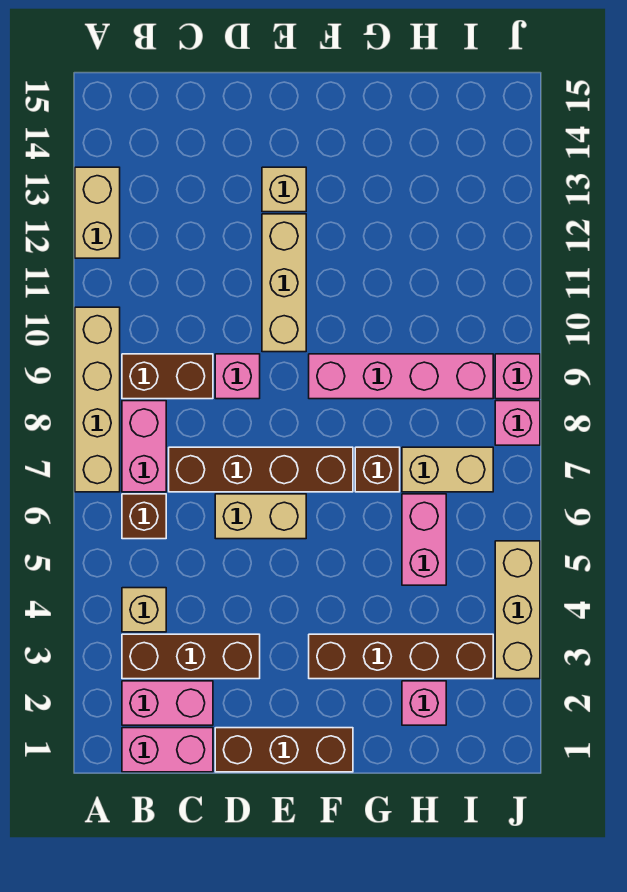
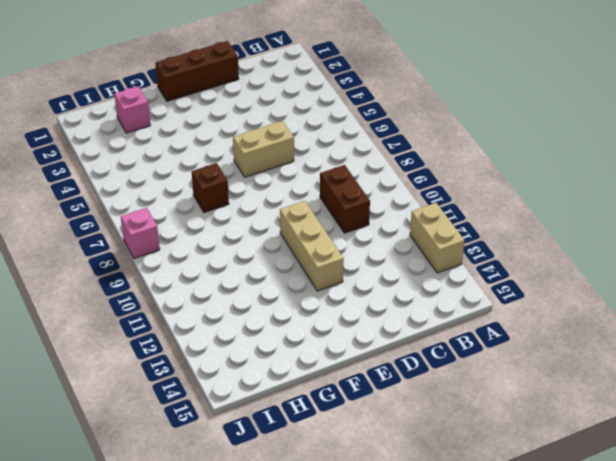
brown 1x2 brick [320,165,370,233] -> brown 1x2 brick turned to [122,354,213,399]
none -> tan 1x4 brick [75,307,120,492]
none -> pink 1x2 brick [122,728,213,772]
none -> pink 1x2 brick [122,681,213,725]

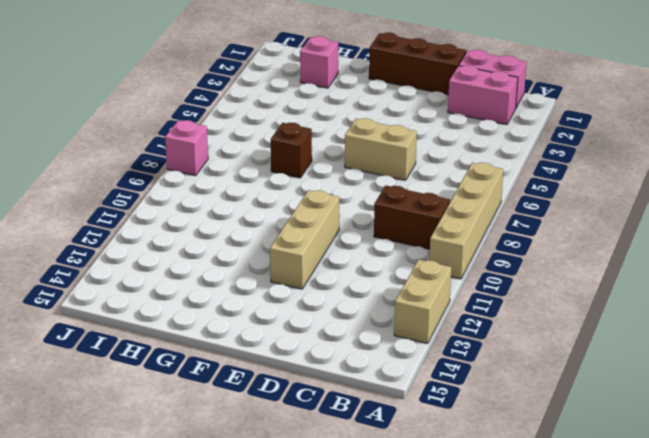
none -> brown 1x3 brick [122,634,260,679]
none -> tan 1x1 brick [122,588,166,632]
none -> brown 1x1 brick [122,494,166,539]

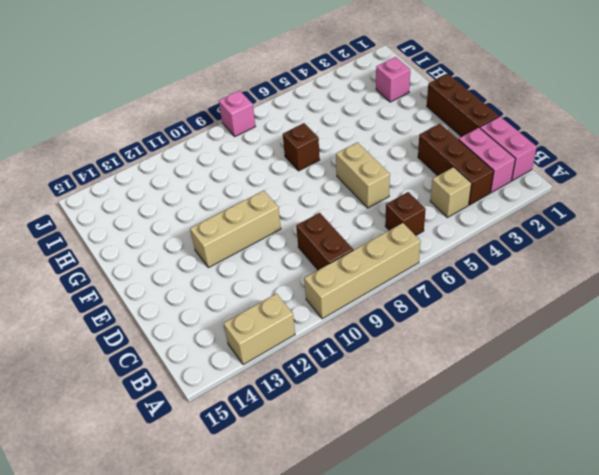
none -> pink 1x2 brick [122,401,166,492]
none -> brown 1x4 brick [169,447,353,492]
none -> pink 1x1 brick [215,354,260,399]

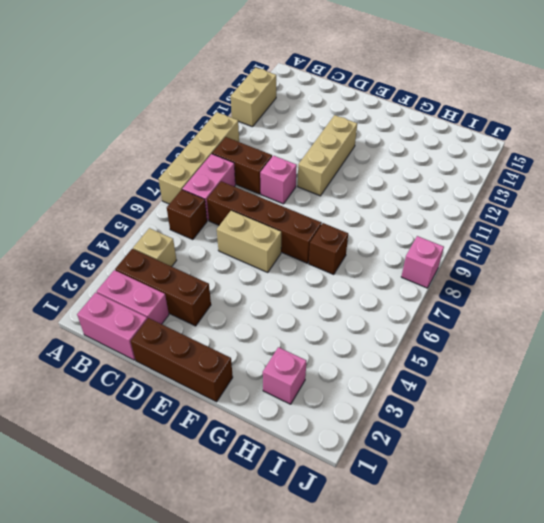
none -> tan 1x1 brick [262,167,306,212]
none -> brown 1x4 brick [309,634,493,679]
none -> pink 1x4 brick [309,354,493,399]

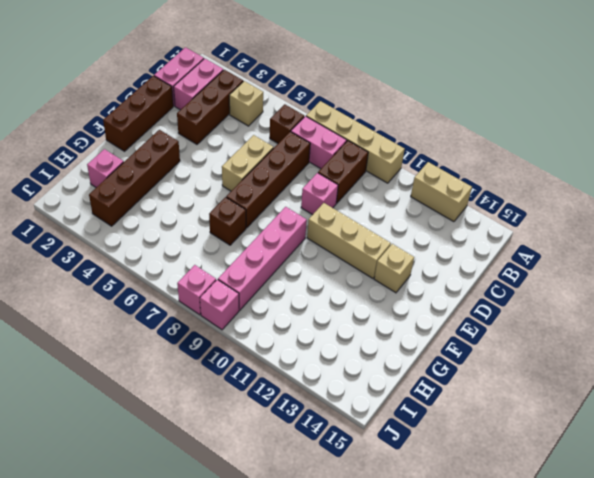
none -> pink 1x2 brick [402,494,446,585]
none -> tan 1x2 brick [402,447,493,492]
none -> tan 1x3 brick [495,541,540,679]

